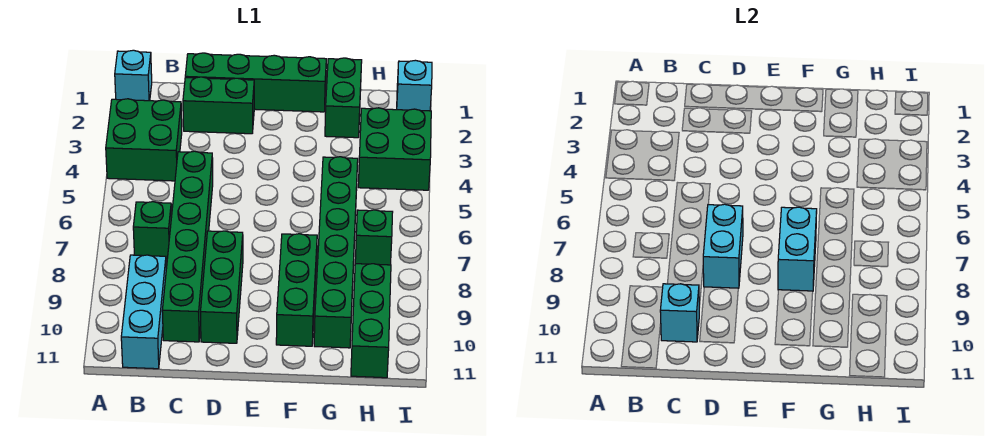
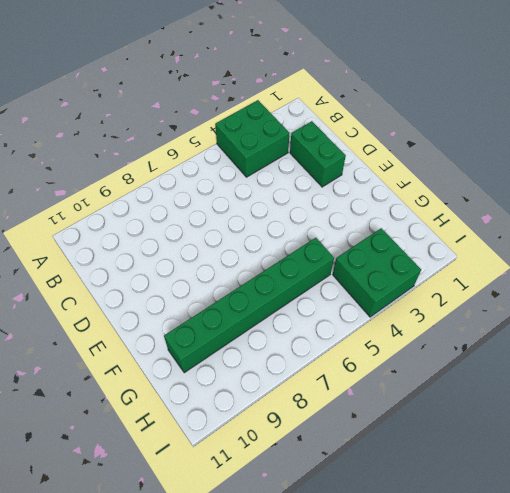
none -> cyan 1x1 brick [115,50,152,101]
none -> green 1x1 brick [133,202,172,259]
none -> cyan 1x3 brick [121,255,166,369]

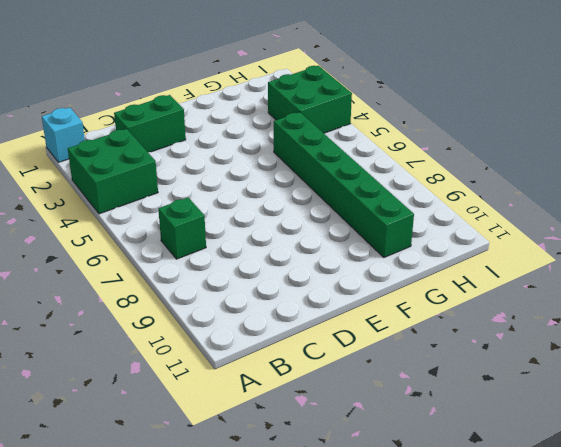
none -> cyan 1x3 brick [121,255,166,369]
none -> green 1x4 brick [185,53,326,112]
none -> green 1x6 brick [162,151,213,342]

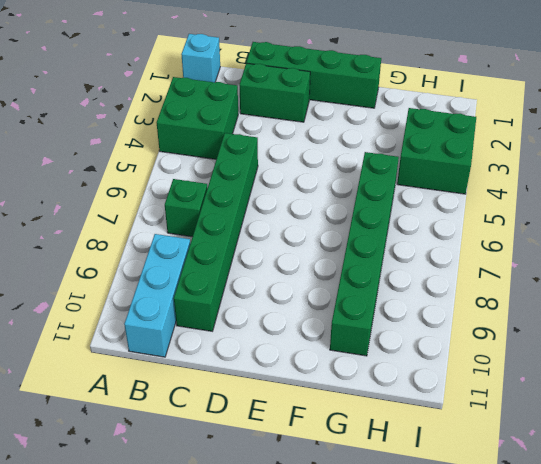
none -> green 1x3 brick [201,231,243,343]
none -> green 1x3 brick [276,234,317,346]
none -> green 1x2 brick [325,58,362,138]

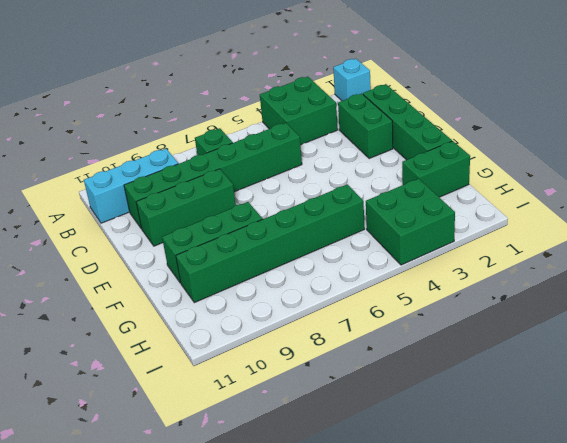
none -> green 1x1 brick [355,210,393,265]
none -> green 1x3 brick [351,264,391,378]
none -> cyan 1x1 brick [397,60,432,111]

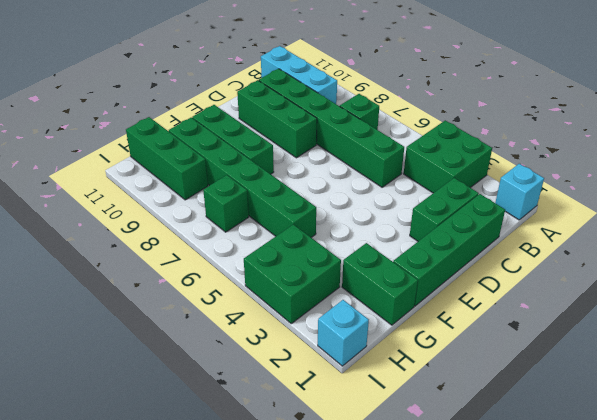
none -> cyan 1x1 brick [660,284,699,342]
none -> cyan 1x2 brick [703,204,743,288]
none -> cyan 1x2 brick [778,207,817,291]

